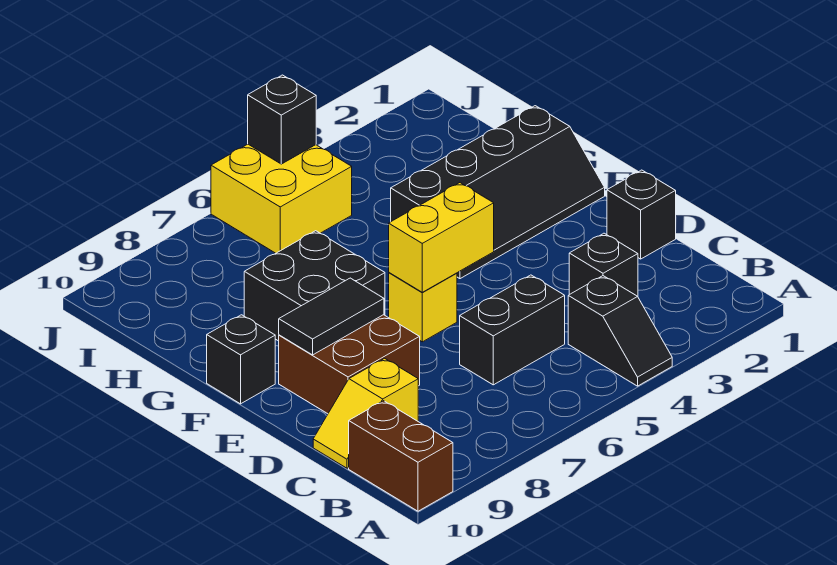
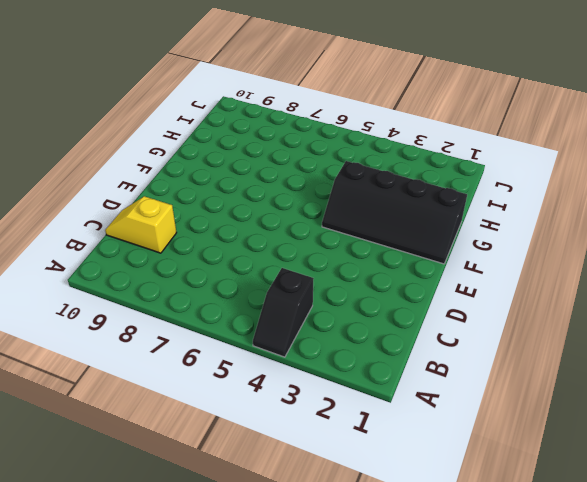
none -> brown 1x2 brick [349,401,453,511]
none -> black 1x1 brick [569,233,638,297]
none -> black 1x2 brick [460,275,565,385]

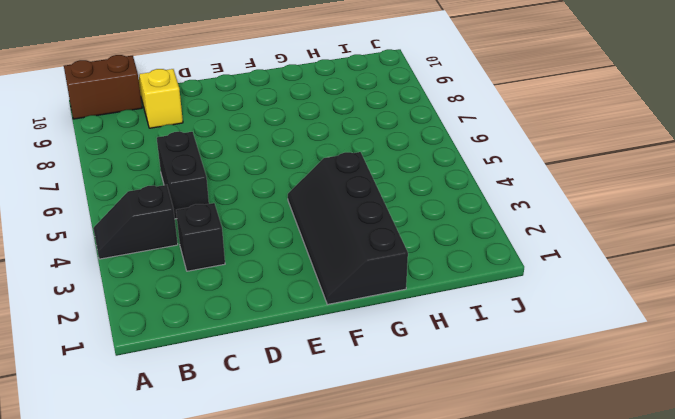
none -> black 1x1 brick [607,170,676,259]
none -> brown 2x2 brick [279,315,420,414]
none -> yellow 1x1 brick [389,273,457,342]

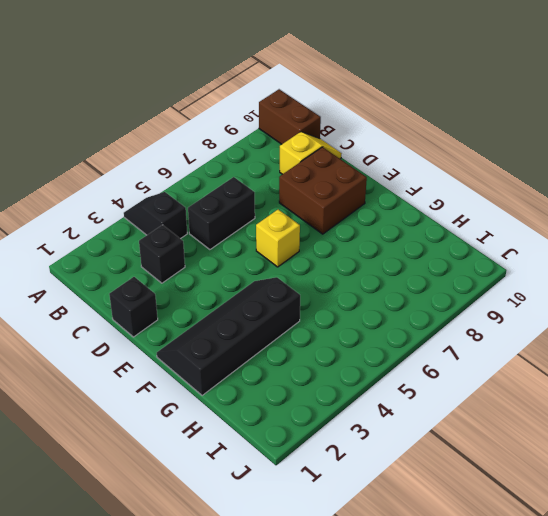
none -> black 2x2 brick [244,231,385,341]
none -> black 1x1 brick [207,315,275,404]
none -> yellow 2x2 brick [211,144,352,253]

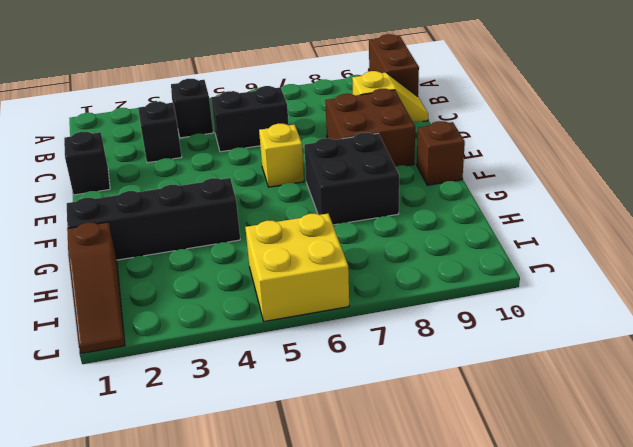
brown 1x1 brick [417,121,465,185] -> black 1x1 brick [207,315,275,404]
brown 1x3 slope [67,222,125,354] -> none
none -> yellow 1x2 brick [389,183,494,292]
none -> black 1x2 tile [279,278,384,355]
none -> black 1x1 brick [248,75,316,164]

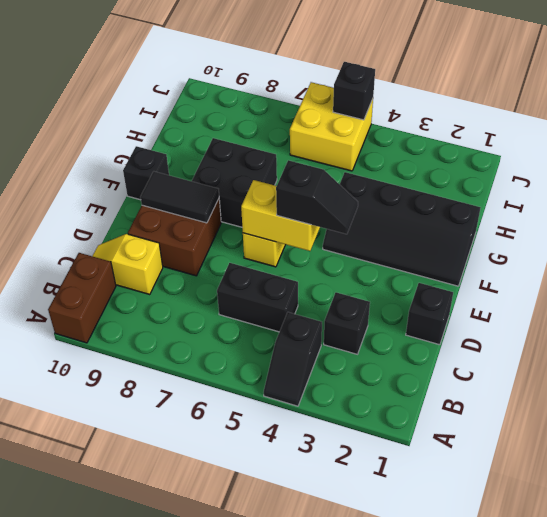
black 1x2 slope [276,160,358,234] -> none

